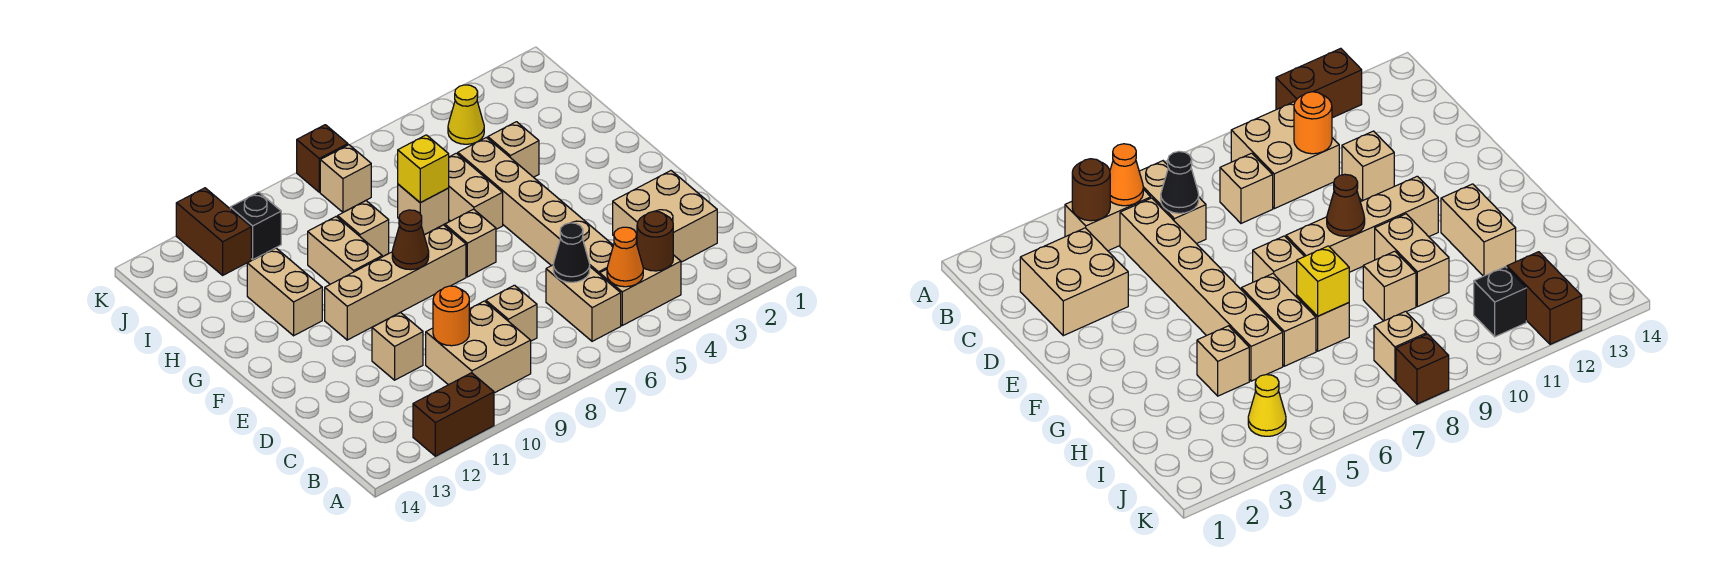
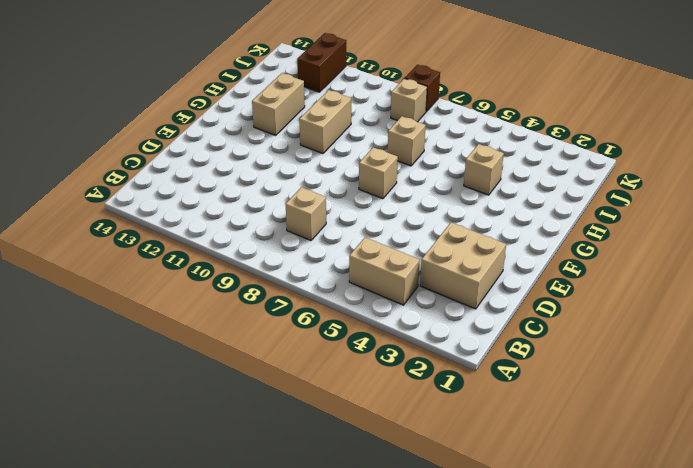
none -> brown 1x2 brick [413,373,494,456]
none -> tan 1x2 brick [546,265,621,341]
none -> tan 2x2 brick [426,301,531,393]

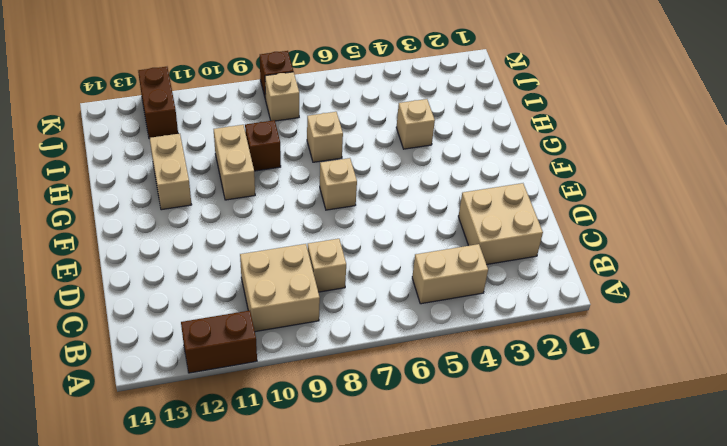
brown 1x1 brick [245,120,281,171] -> tan 1x1 brick [338,201,389,257]
none -> tan 1x2 brick [546,265,621,341]
none -> tan 1x6 brick [458,137,613,275]
none -> tan 1x1 brick [372,313,423,380]

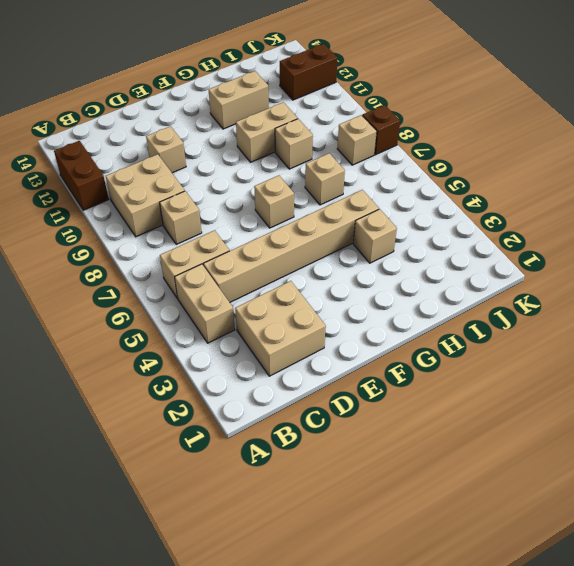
none -> tan 1x4 brick [325,225,466,340]
none -> tan 1x2 brick [449,153,503,229]
none -> yellow 1x1 cone [448,85,484,144]

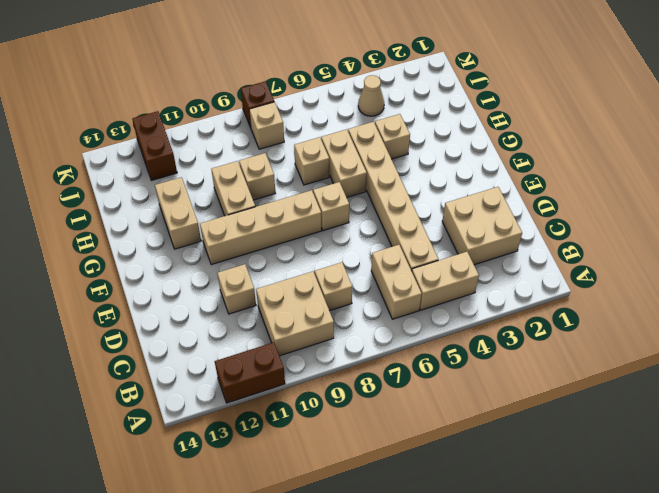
tan 1x1 cone [358,75,384,116] -> yellow 1x1 cone [448,85,484,144]
none -> black 1x1 brick [230,192,281,260]
none -> brown 1x1 round brick [637,211,673,271]
none -> orange 1x1 cone [607,227,643,287]

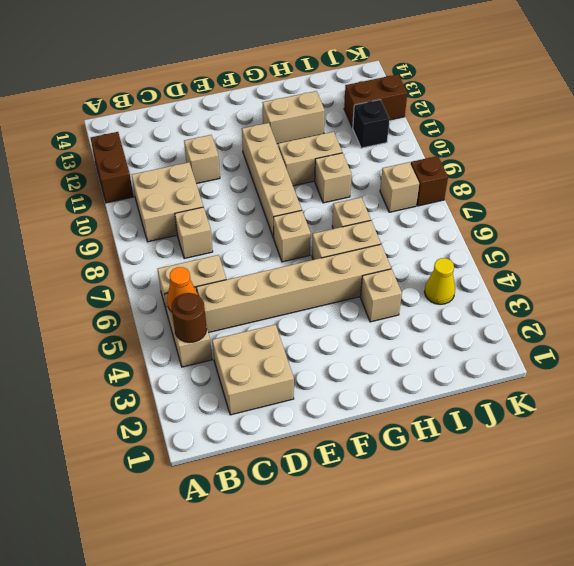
none -> black 1x1 cone [553,223,590,282]
none -> orange 1x1 round brick [433,286,469,346]
none -> brown 1x1 cone [392,210,429,270]

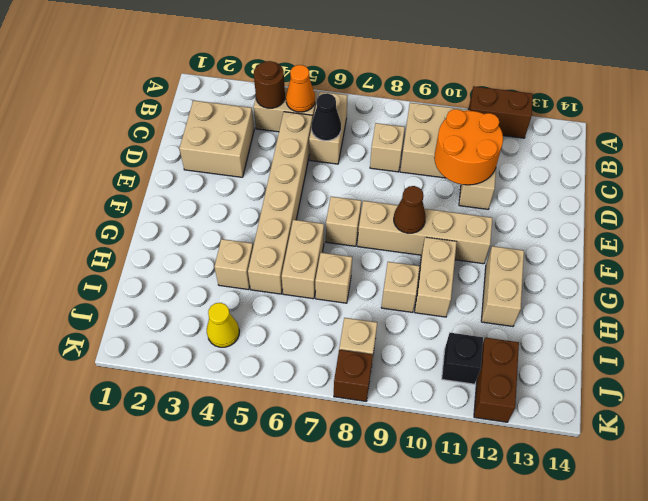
orange 2x2 round brick [434,109,503,185] -> orange 1x1 round brick [433,286,469,346]
none -> yellow 1x1 brick [398,135,449,203]

